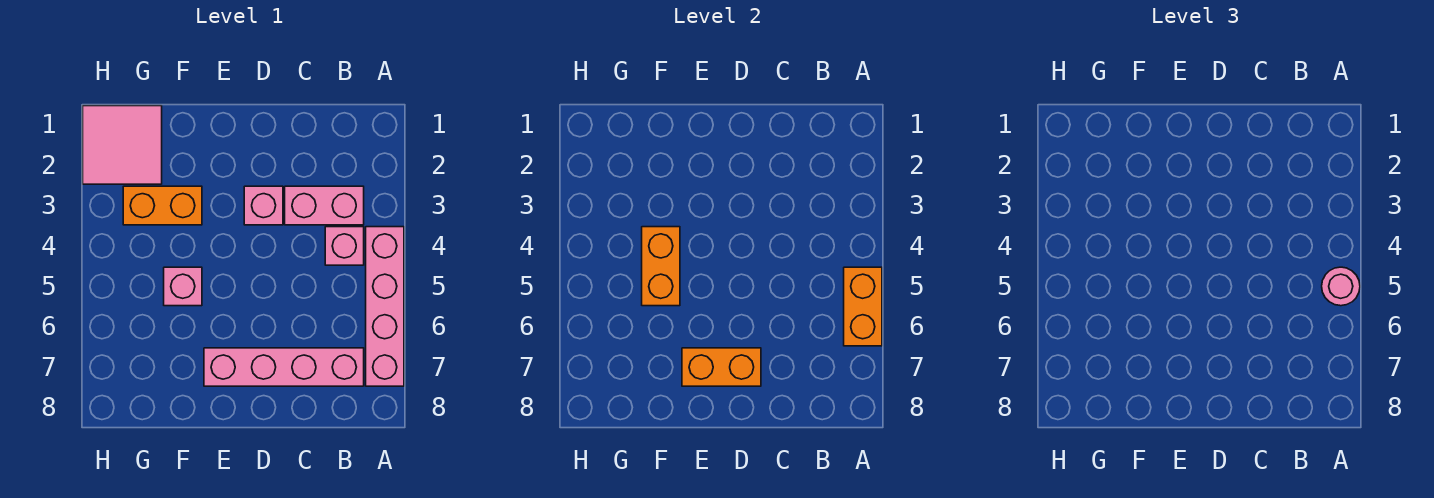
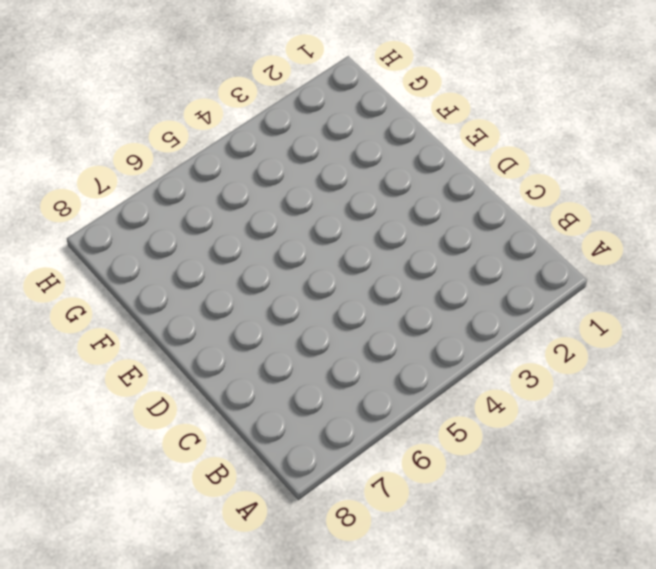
none -> pink 1x4 brick [366,227,404,386]
none -> pink 1x2 brick [285,186,364,225]
none -> pink 1x1 brick [325,227,364,265]

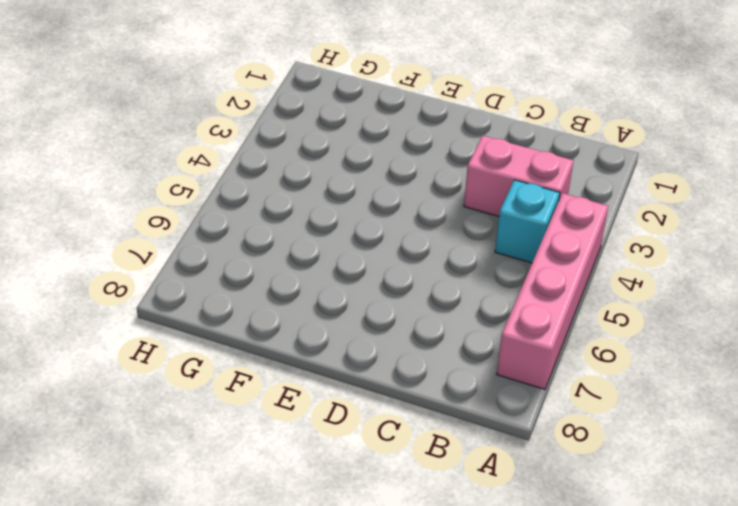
cyan 1x1 brick [495,180,560,263] -> pink 1x1 brick [325,227,364,265]
none -> pink 1x4 brick [204,348,364,386]
none -> pink 1x1 brick [244,186,283,225]
none -> orange 1x2 brick [123,186,202,225]

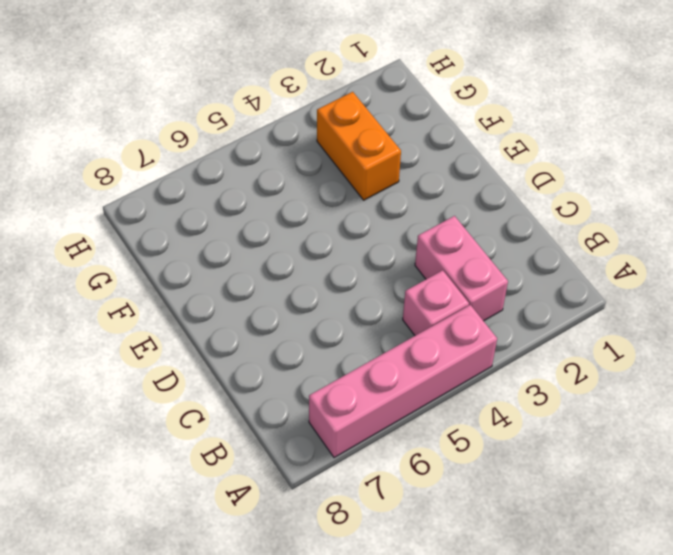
none -> pink 1x4 brick [204,348,364,386]
none -> pink 1x1 brick [244,186,283,225]
none -> pink 1x1 brick [164,267,202,306]

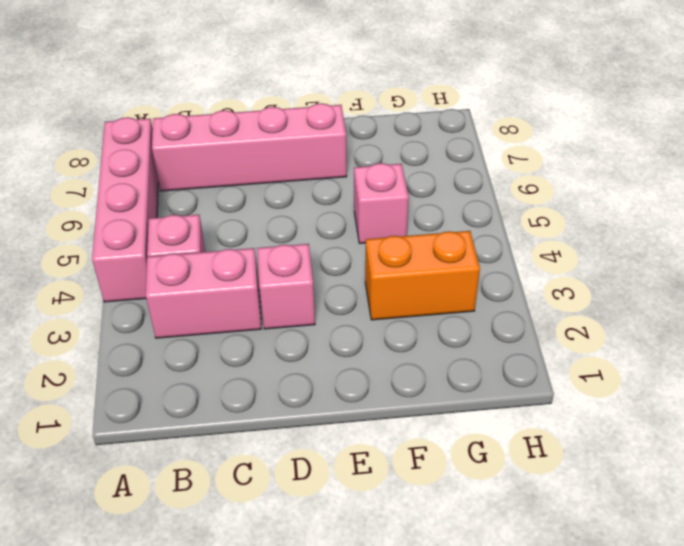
none -> pink 2x2 tile [83,106,162,184]
none -> orange 1x2 brick [844,267,882,346]
none -> orange 1x2 brick [682,348,761,386]

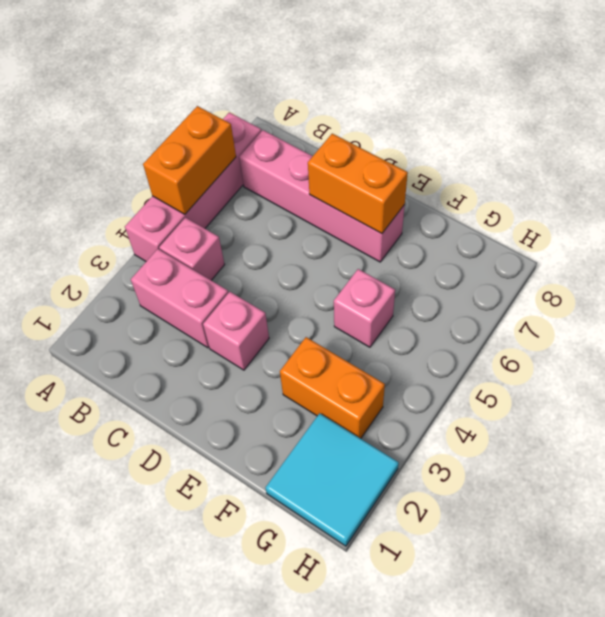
cyan 2x2 tile [265,413,399,546] -> pink 2x2 tile [83,106,162,184]
none -> orange 1x2 brick [642,227,680,306]
none -> pink 1x1 round brick [1322,267,1360,306]

